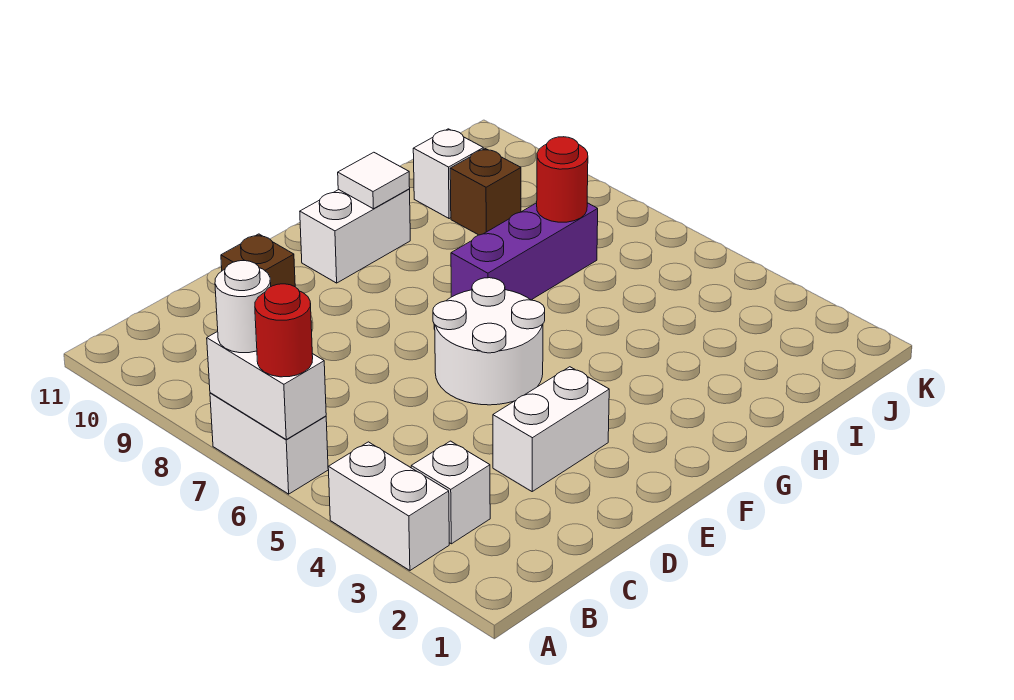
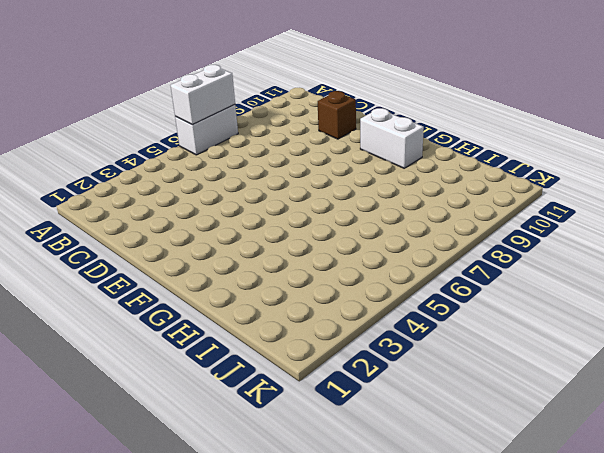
none -> white 1x2 brick [328,442,449,570]
none -> white 1x1 brick [411,441,490,544]
none -> white 1x2 brick [493,367,609,491]

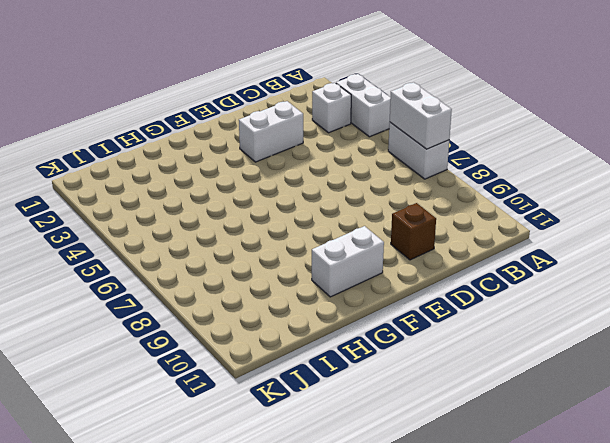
none -> white 2x2 round brick [433,278,545,405]
none -> purple 1x3 brick [451,203,598,300]
none -> brown 1x1 brick [450,149,521,235]

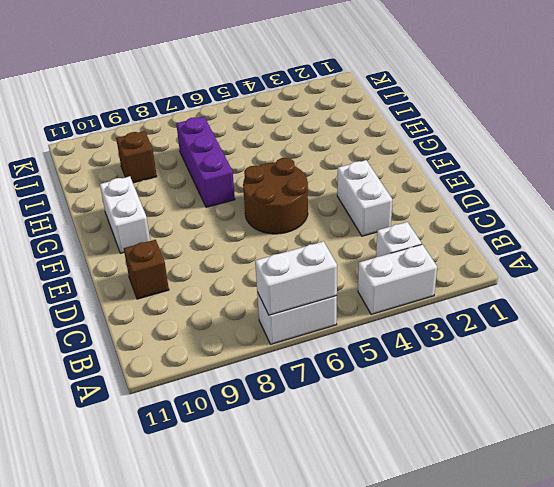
brown 2x2 round brick [243,158,308,234] -> white 2x2 round brick [433,278,545,405]
none -> white 1x1 brick [413,129,483,219]
none -> white 1x1 tile [338,152,410,209]
none -> red 1x1 round brick [537,137,588,222]

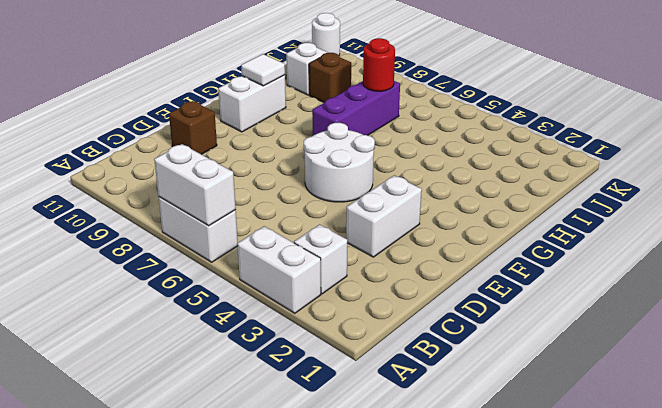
white 1x1 round brick [312,13,340,55] -> white 1x1 round brick moved to [215,261,271,353]
none -> red 1x1 round brick [255,284,313,377]

